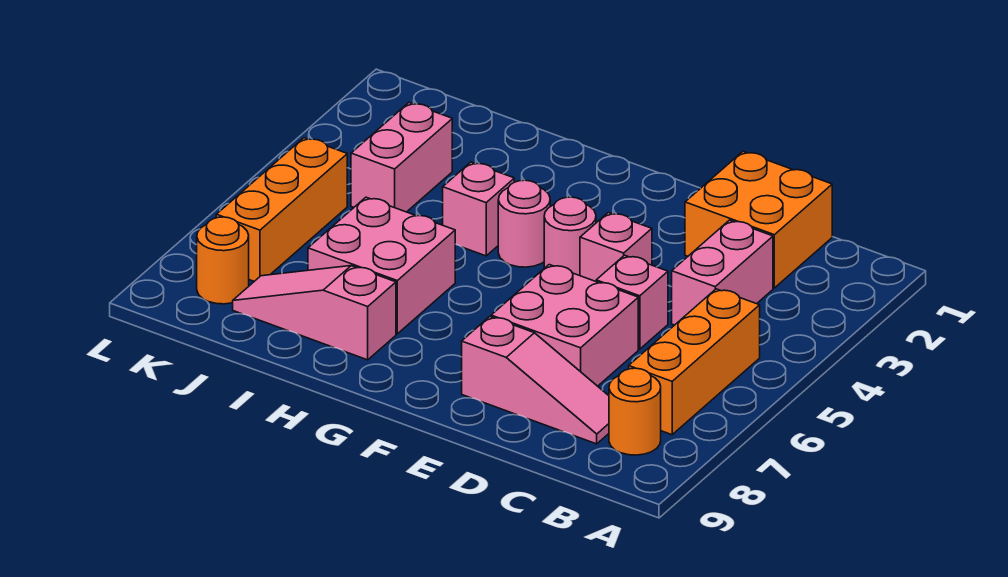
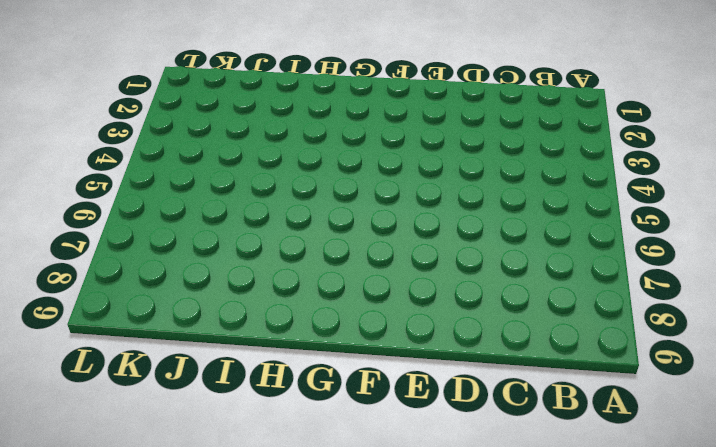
none -> orange 1x3 brick [629,289,760,435]
none -> orange 1x1 round brick [609,368,661,455]
none -> orange 2x2 brick [685,151,832,288]

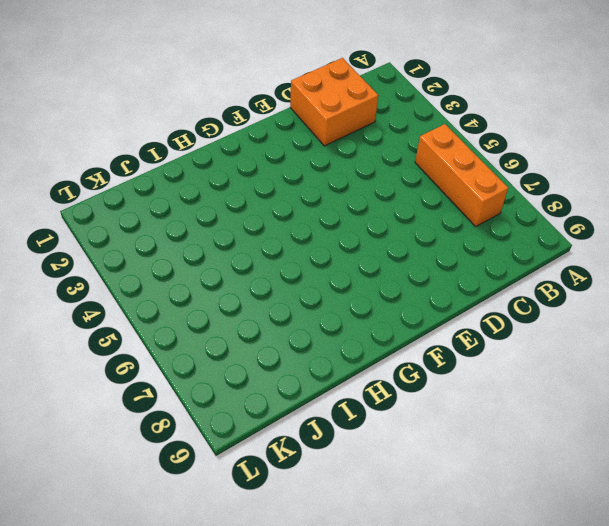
none -> orange 1x1 round brick [609,368,661,455]
none -> pink 1x2 brick [672,220,773,325]
none -> pink 1x3 slope [462,317,609,444]

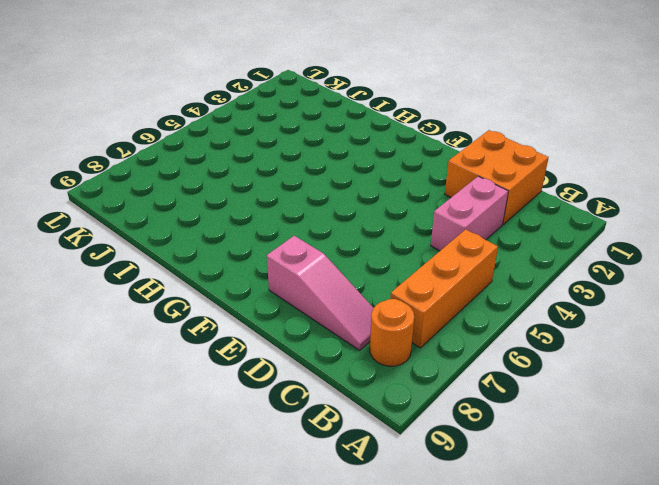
none -> pink 1x1 brick [596,255,668,349]
none -> pink 2x2 brick [491,265,638,386]
none -> pink 1x1 brick [580,213,652,281]

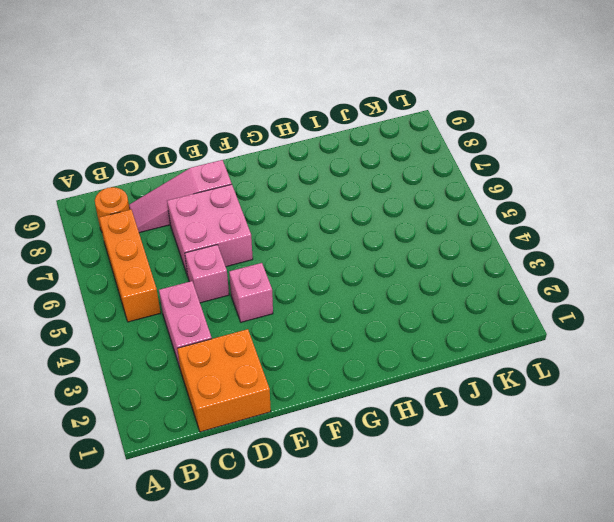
none -> pink 1x1 round brick [544,197,596,276]
none -> pink 1x1 round brick [498,180,550,267]
none -> pink 1x1 brick [443,162,514,256]

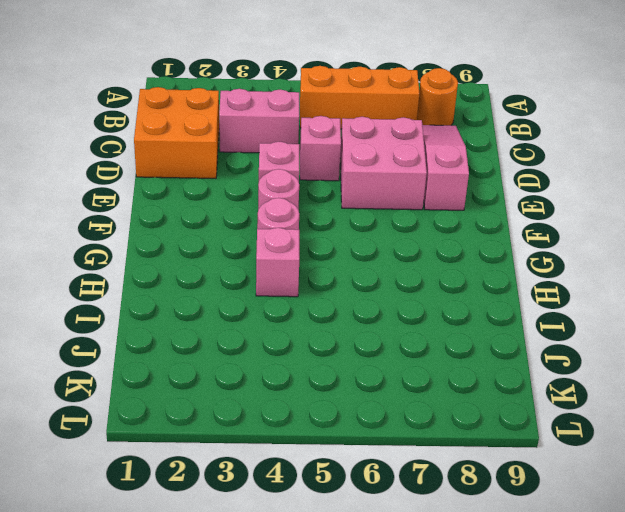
none -> pink 2x2 brick [308,197,455,334]
none -> pink 1x3 slope [233,266,396,360]
none -> pink 1x2 brick [351,103,452,212]

